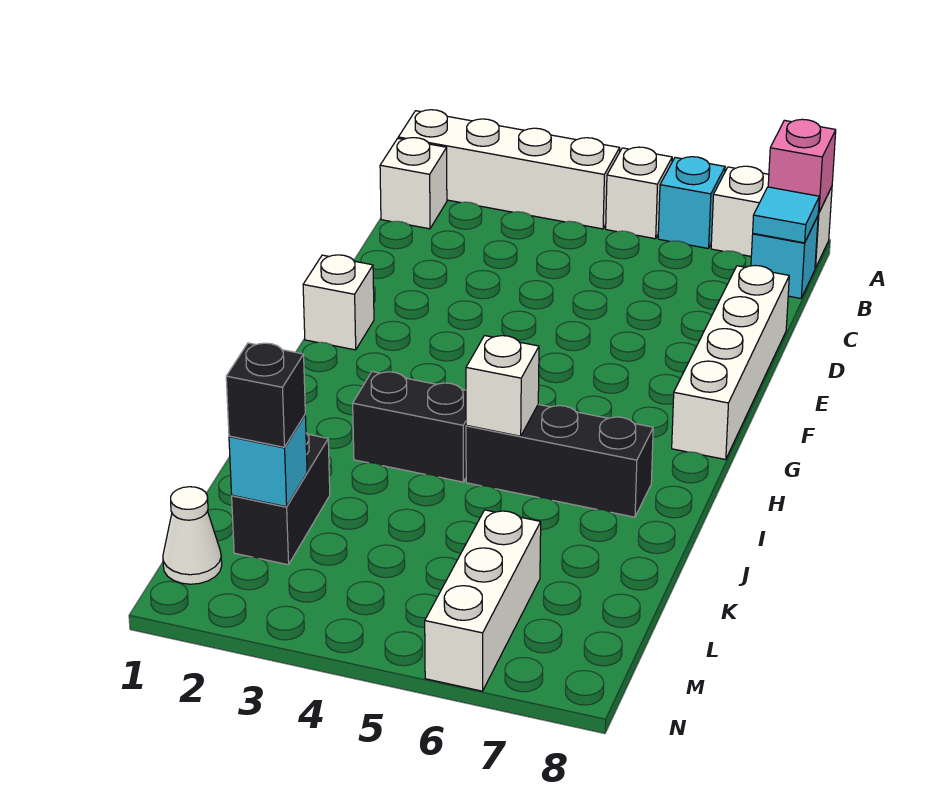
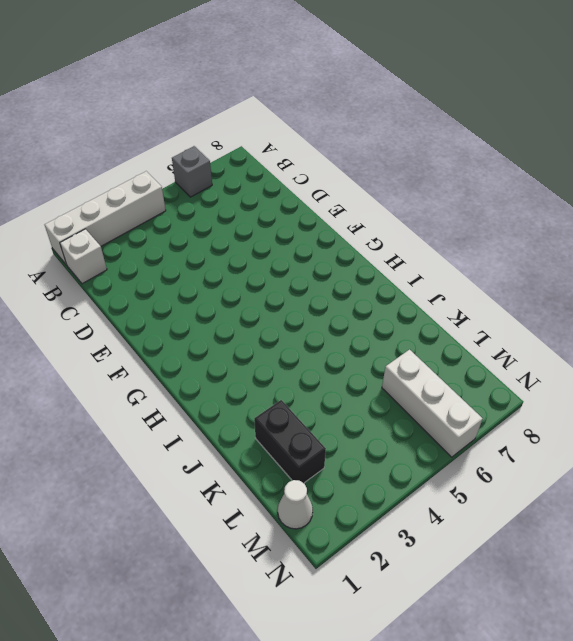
grey 1x1 brick [172,146,212,197] -> cyan 1x1 brick [658,157,725,249]
none -> white 1x1 brick [606,147,672,239]
none -> white 1x2 brick [711,166,832,268]
none -> cyan 1x1 brick [751,216,818,298]

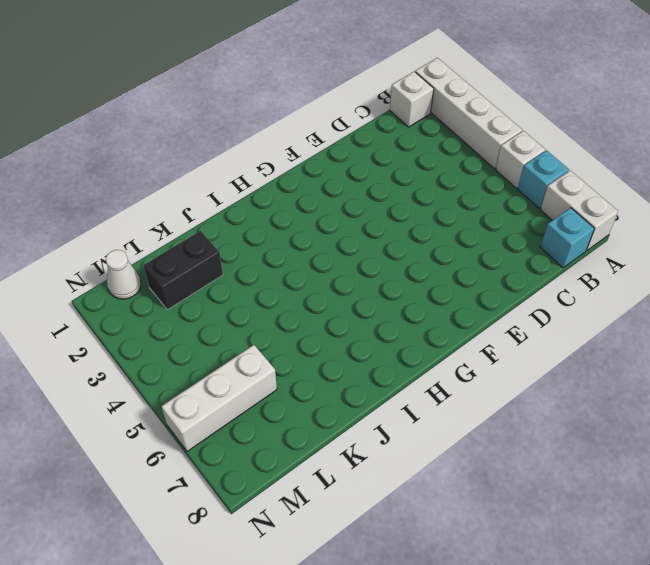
none -> white 1x4 brick [672,266,789,460]
none -> white 1x1 brick [303,255,374,350]
none -> black 1x2 brick [353,372,466,482]

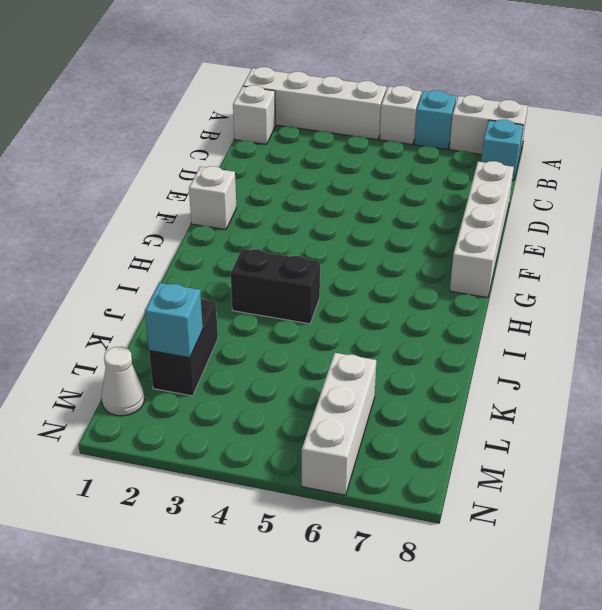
none -> black 1x3 brick [466,405,653,517]
none -> pink 1x1 brick [768,119,836,213]
none -> cyan 1x1 tile [753,187,819,243]

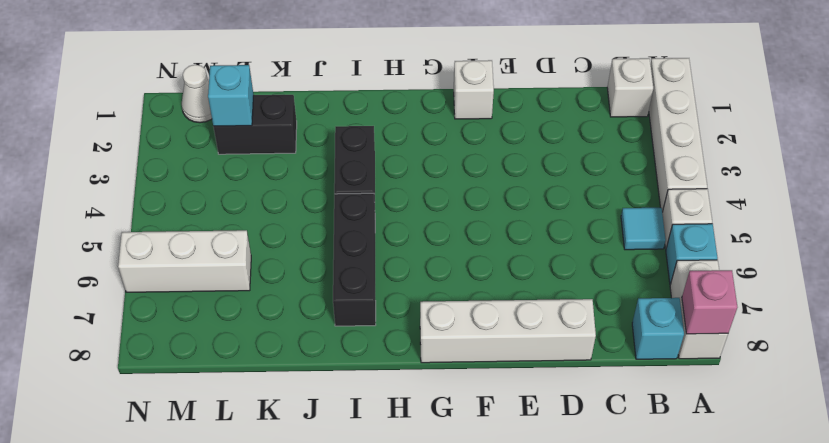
cyan 1x1 tile [621,208,666,250] -> cyan 1x1 tile moved to [753,187,819,243]
none -> white 1x1 brick [466,336,539,436]
none -> black 1x1 brick [226,343,305,447]

